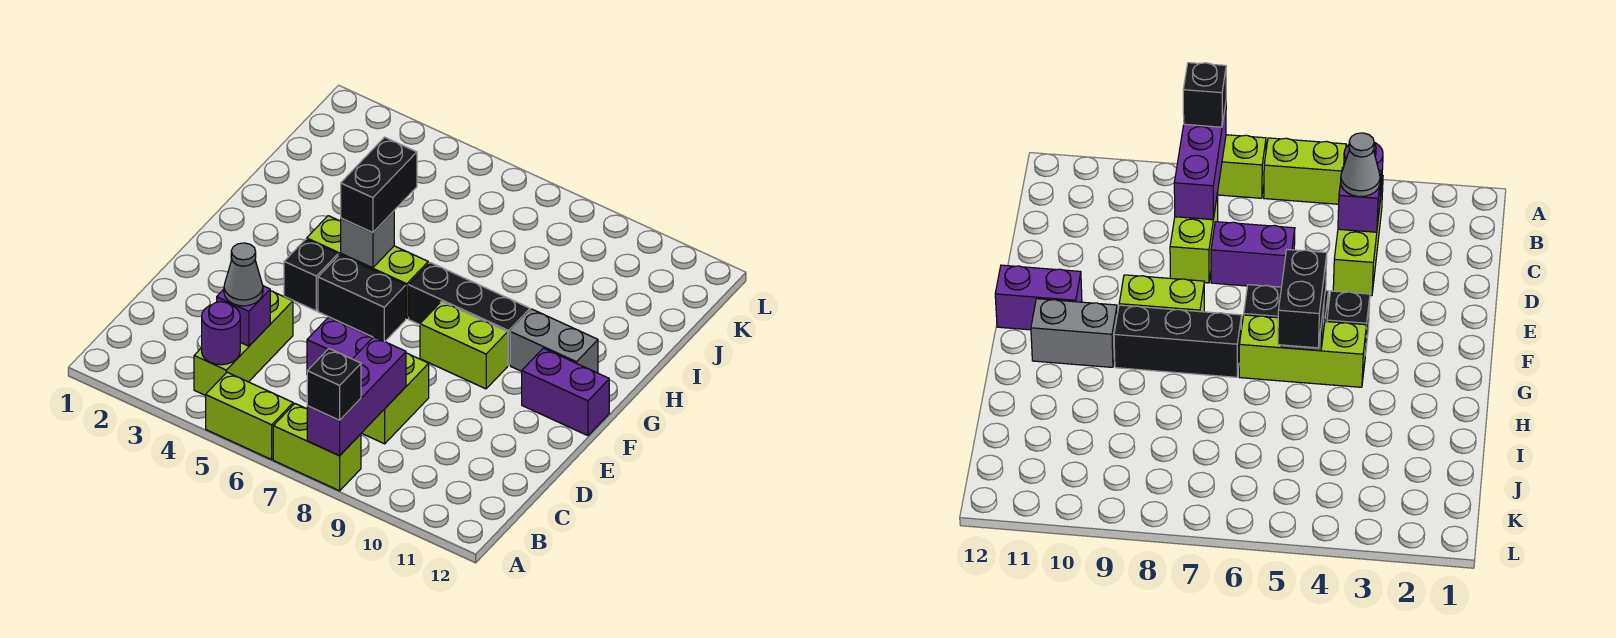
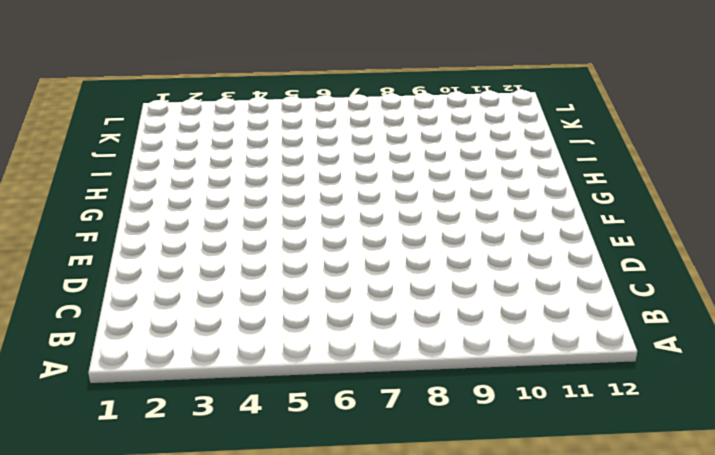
none -> lime 1x2 brick [206,372,293,460]
none -> lime 1x2 brick [273,404,361,491]
none -> lime 1x3 brick [194,291,293,396]

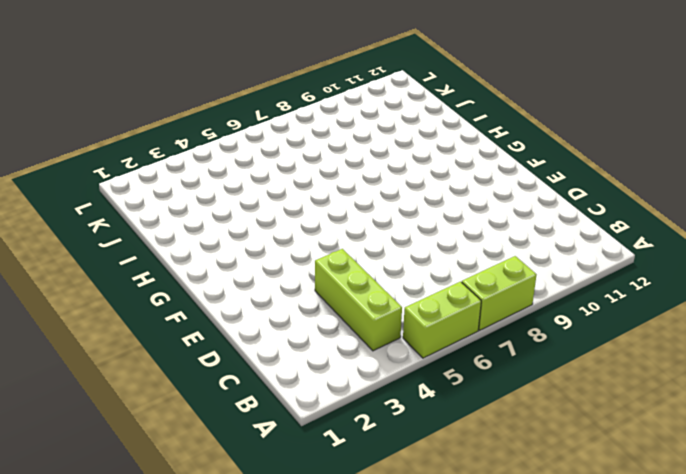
none -> lime 1x2 brick [362,353,429,444]
none -> purple 1x2 brick [307,317,372,371]
none -> black 1x1 brick [284,239,338,311]

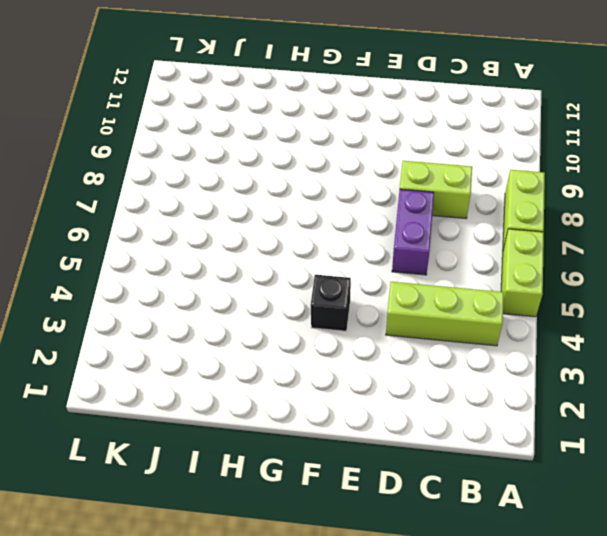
none -> black 1x2 brick [318,255,406,342]
none -> lime 1x2 brick [420,302,508,389]
none -> purple 1x2 brick [522,348,609,436]

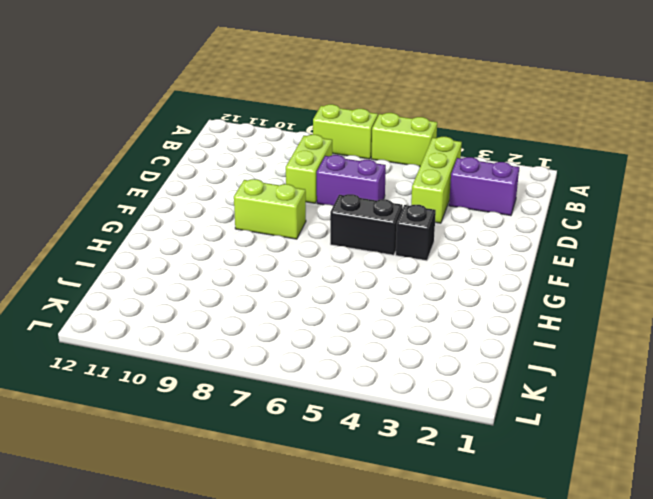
purple 1x2 brick [449,157,519,216] -> purple 1x2 brick moved to [522,348,609,436]
none -> lime 1x3 brick [307,216,428,319]
none -> black 1x3 brick [409,263,530,365]
none -> grey 1x2 brick [510,309,598,373]

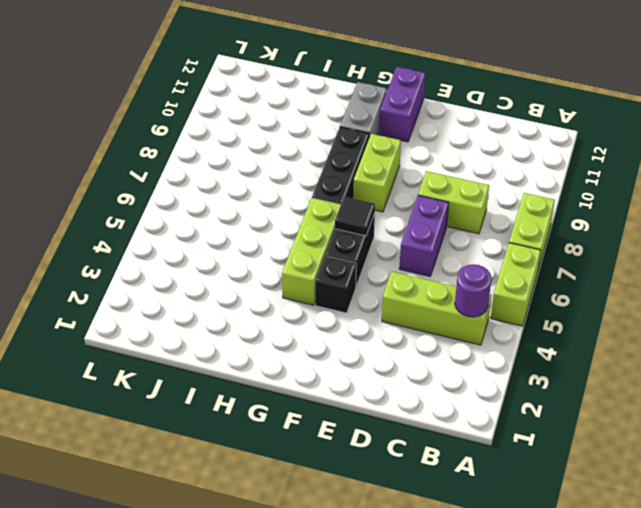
black 1x1 tile [335,197,375,236] -> none
none -> purple 1x3 brick [307,337,406,456]
none -> purple 1x1 brick [217,286,270,346]
none -> grey 1x1 brick [341,211,394,268]

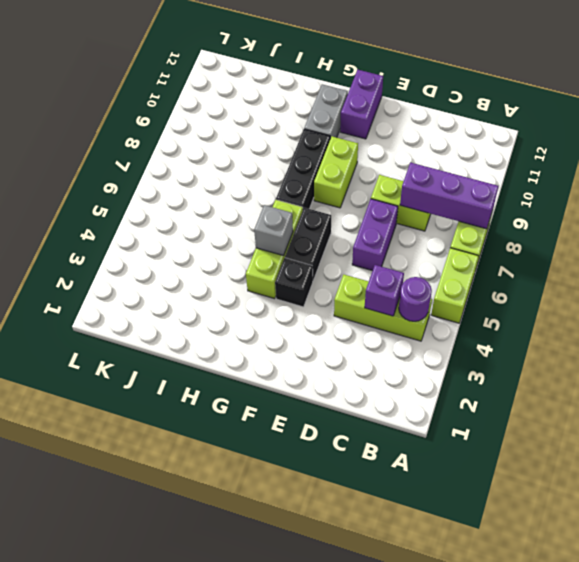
none -> black 1x1 brick [307,349,361,420]
none -> grey 1x1 cone [224,243,263,306]
none -> black 1x2 brick [341,137,417,233]

